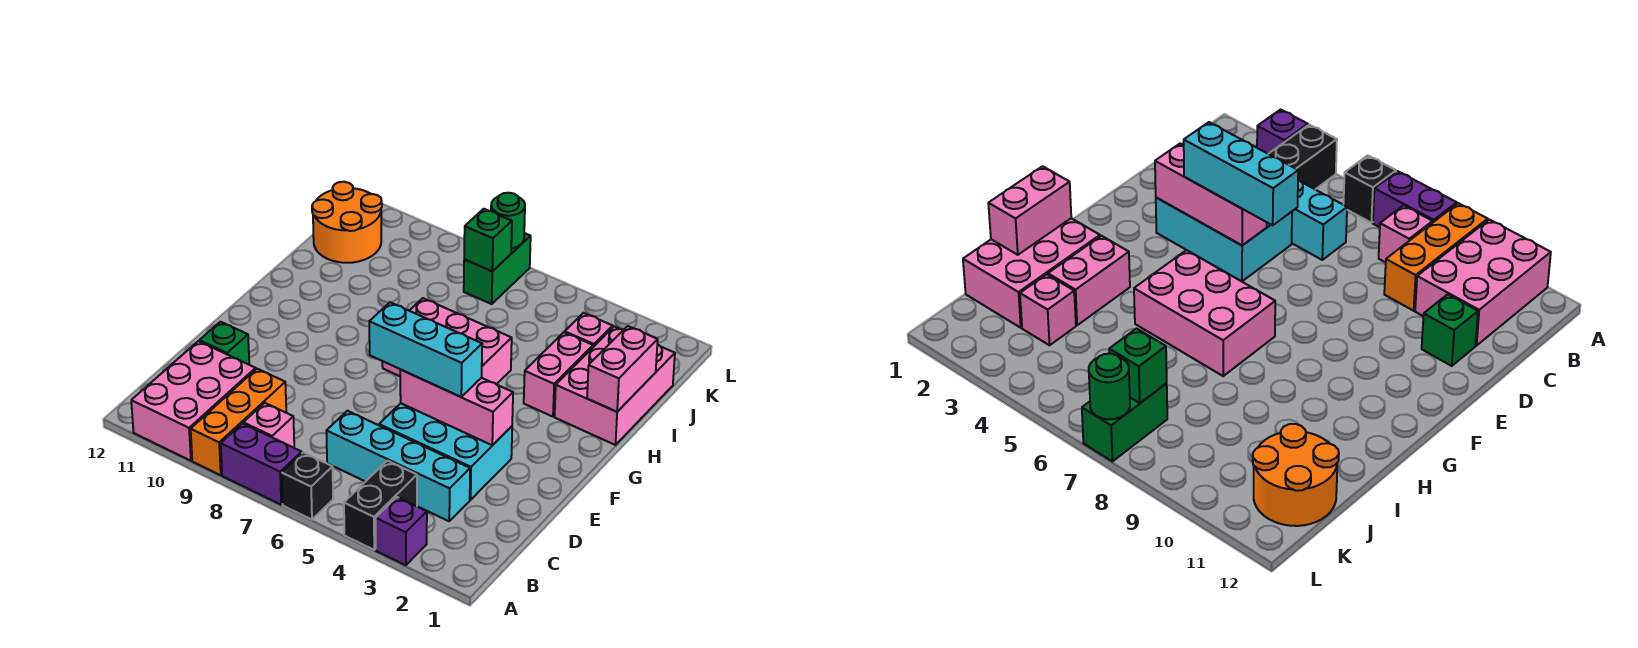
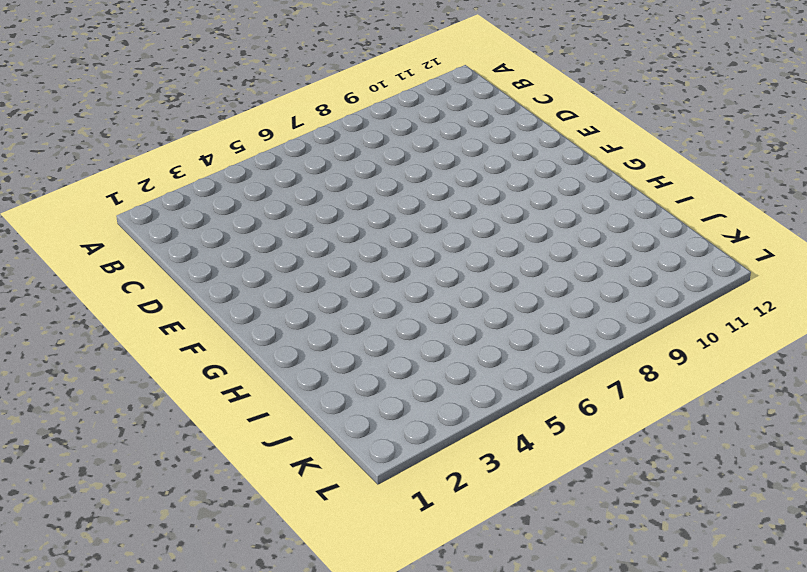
none -> purple 1x1 brick [376,497,427,565]
none -> black 1x2 brick [344,461,417,550]
none -> black 1x1 brick [282,452,333,520]

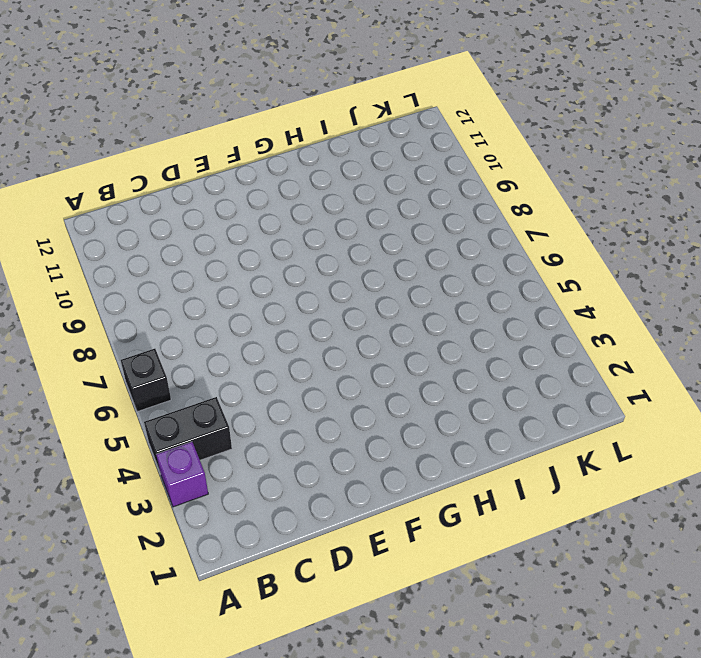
none -> purple 1x2 brick [221,423,302,505]
none -> orange 1x3 brick [191,369,286,475]
none -> pink 2x3 brick [131,341,256,461]

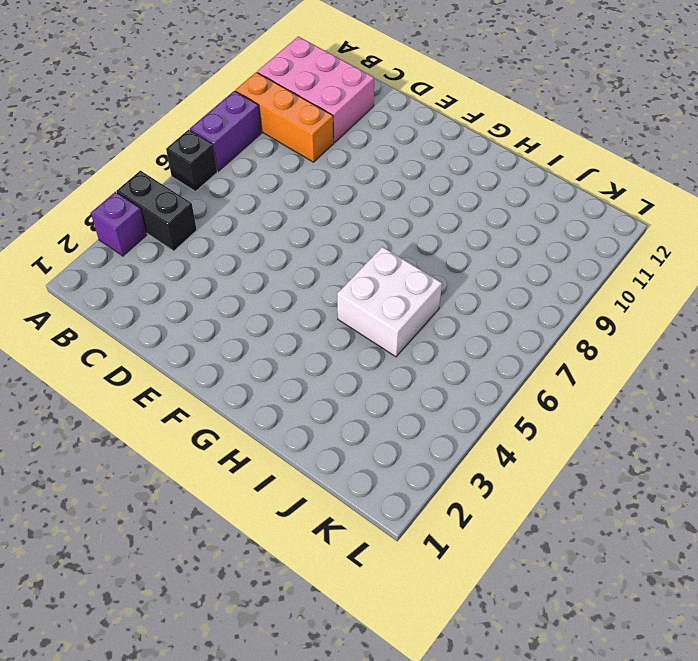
white 2x2 brick [337,247,442,357] -> pink 2x3 brick [382,298,512,384]
none -> pink 1x1 brick [243,403,294,448]
none -> cyan 1x4 brick [326,411,470,521]
none -> cyan 2x3 brick [379,403,512,500]

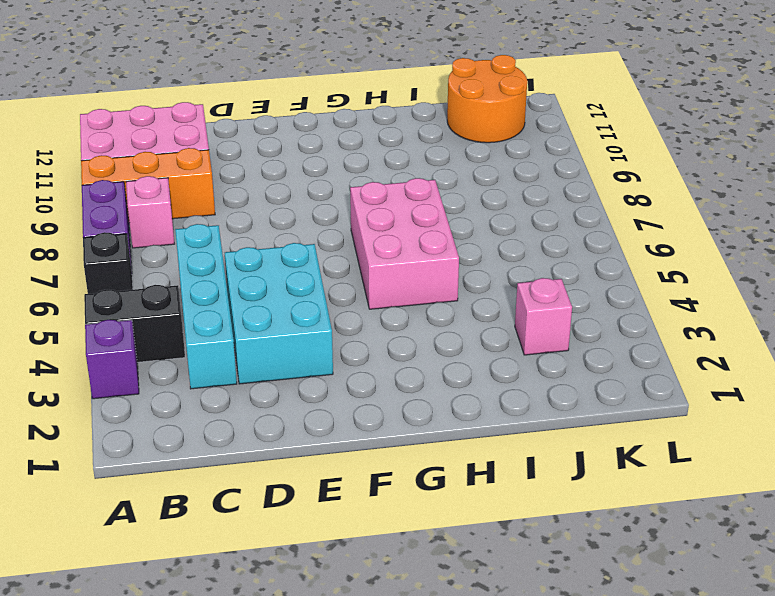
none -> green 1x1 brick [199,322,249,365]
none -> pink 2x3 brick [555,326,675,445]
none -> pink 1x2 brick [524,332,593,417]

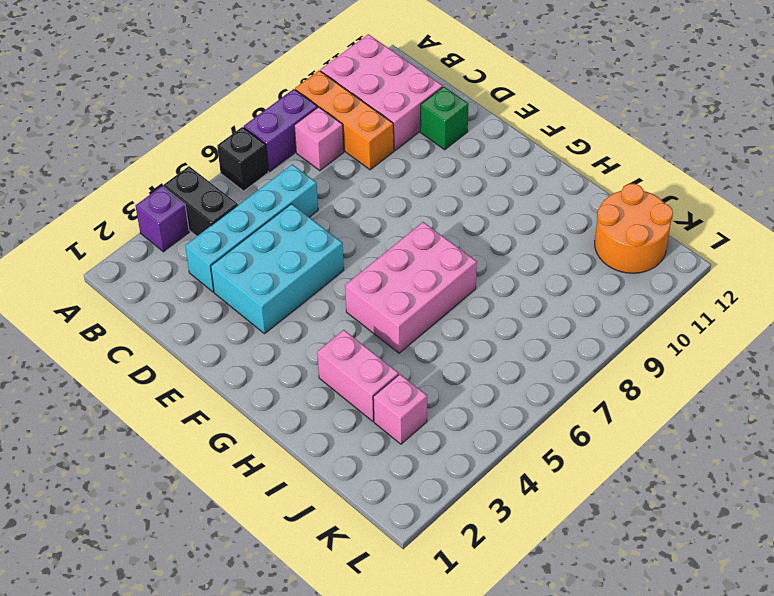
none -> pink 2x3 brick [555,326,675,445]
none -> green 1x2 brick [464,233,531,304]
none -> pink 1x3 brick [400,370,513,445]

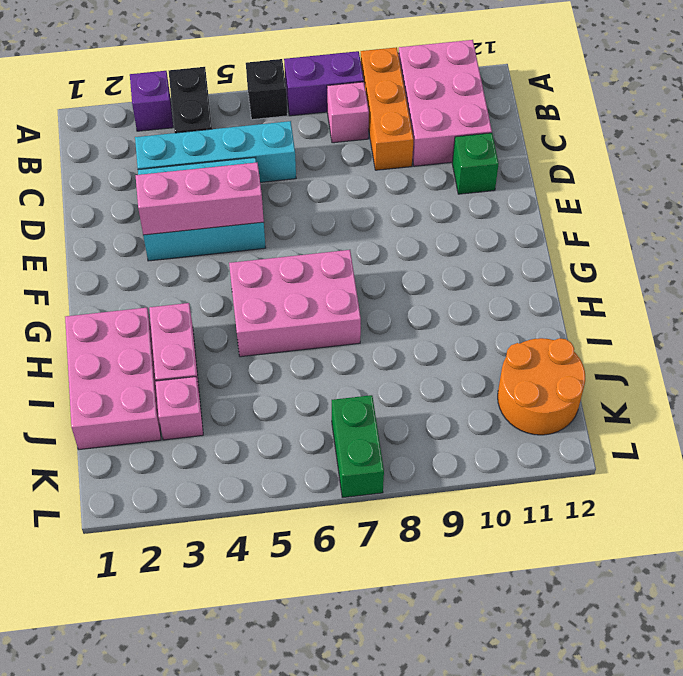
none -> pink 1x2 brick [587,326,658,412]
none -> green 1x1 brick [464,209,512,271]
none -> green 1x1 round brick [491,193,525,248]

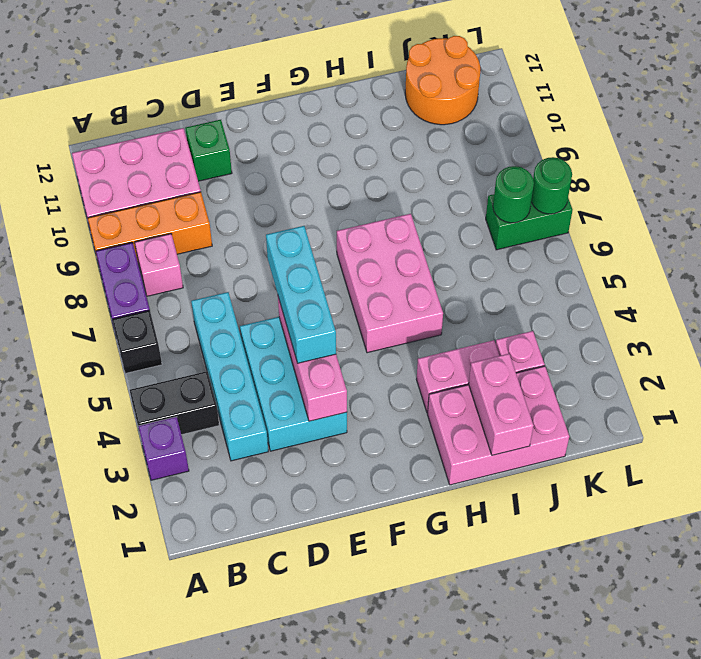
pink 1x2 brick [469,354,534,455] -> pink 1x2 brick turned to [587,326,658,412]
green 1x1 round brick [493,166,534,223] -> green 1x1 brick [464,209,512,271]

